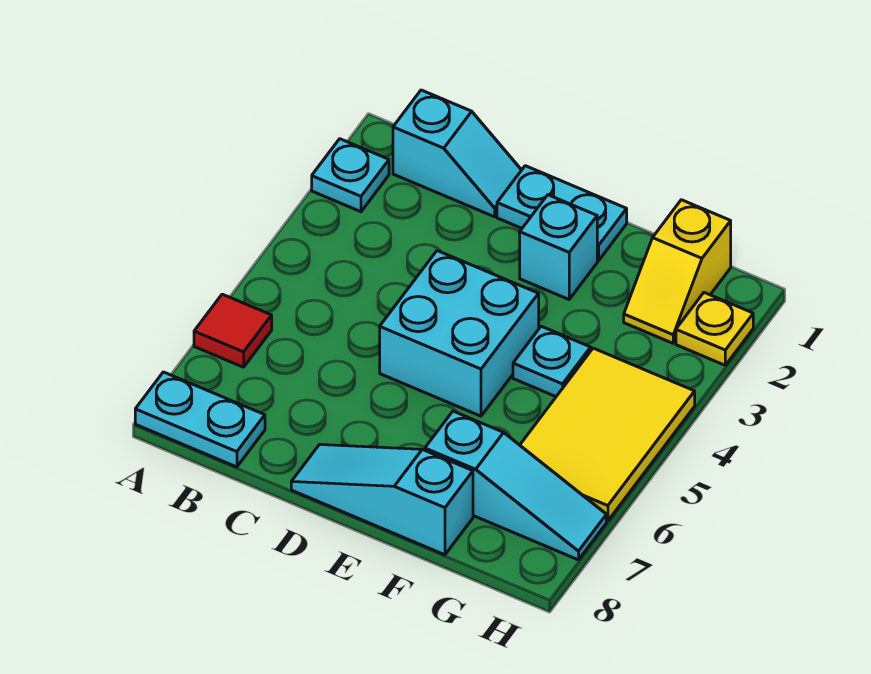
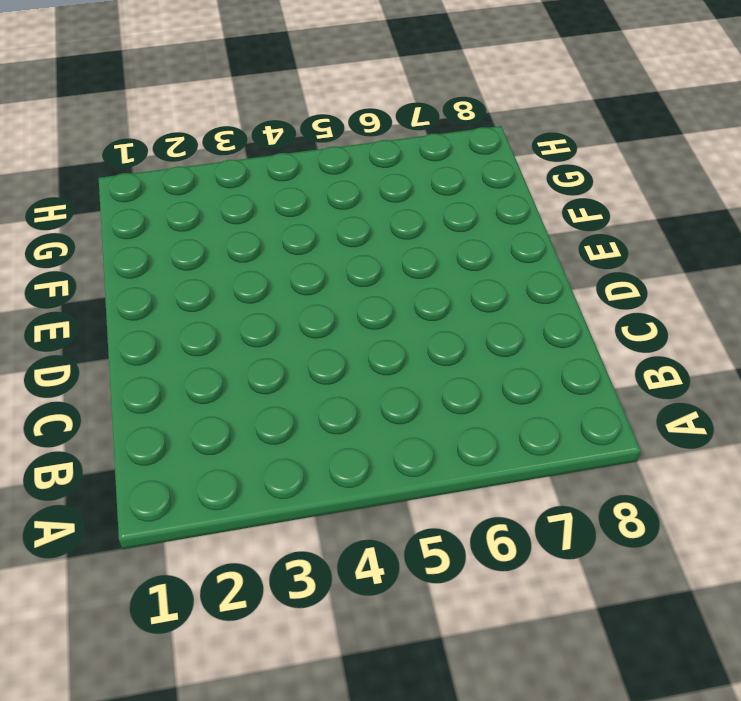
none -> cyan 1x1 plate [312,139,389,212]
none -> red 1x1 tile [194,294,272,367]
none -> cyan 1x2 plate [135,372,265,467]

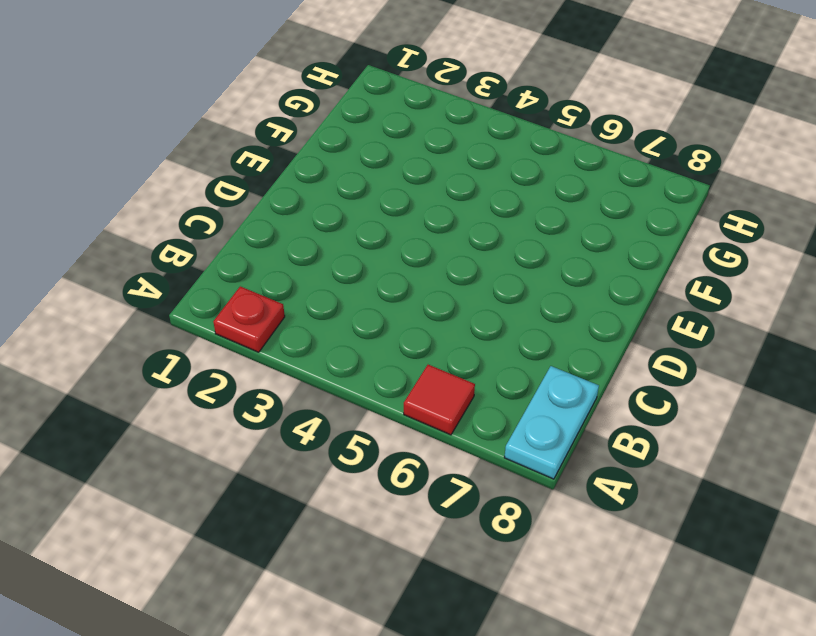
red 1x1 plate [213,286,285,352] -> cyan 1x1 plate [312,139,389,212]
none -> cyan 1x2 slope [393,90,521,217]
none -> cyan 1x2 plate [497,166,627,261]
none -> cyan 2x2 brick [380,251,539,416]

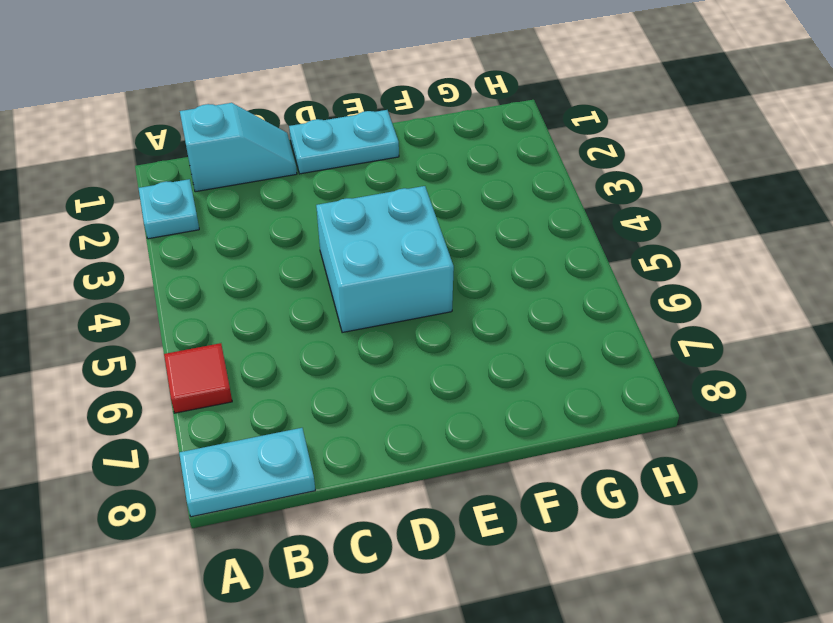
none -> cyan 1x3 slope [291,444,473,555]
none -> cyan 1x1 brick [520,195,597,299]
none -> cyan 1x1 plate [513,326,591,396]

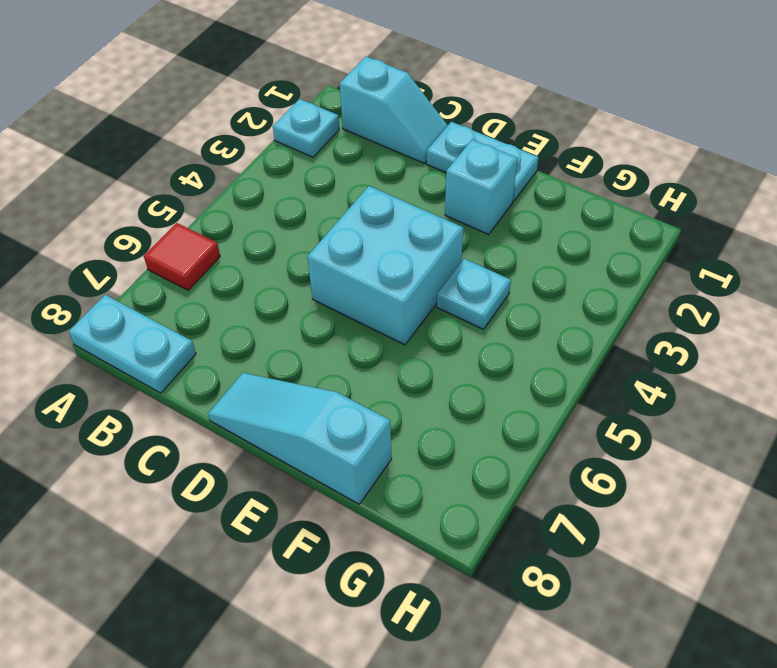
none -> cyan 1x3 slope [425,411,606,560]
none -> yellow 1x2 slope [624,200,731,343]
none -> yellow 2x3 tile [520,348,695,521]

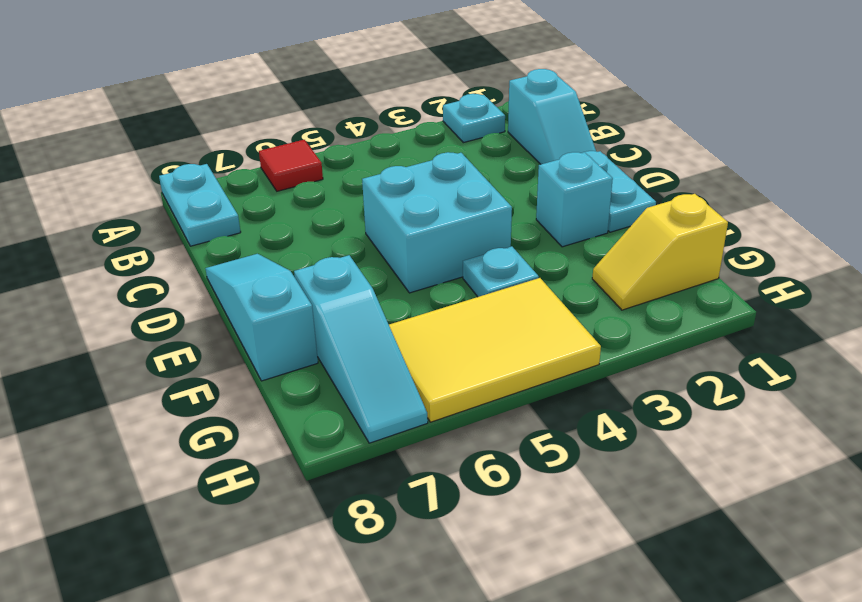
none -> yellow 1x1 plate [676,293,753,365]

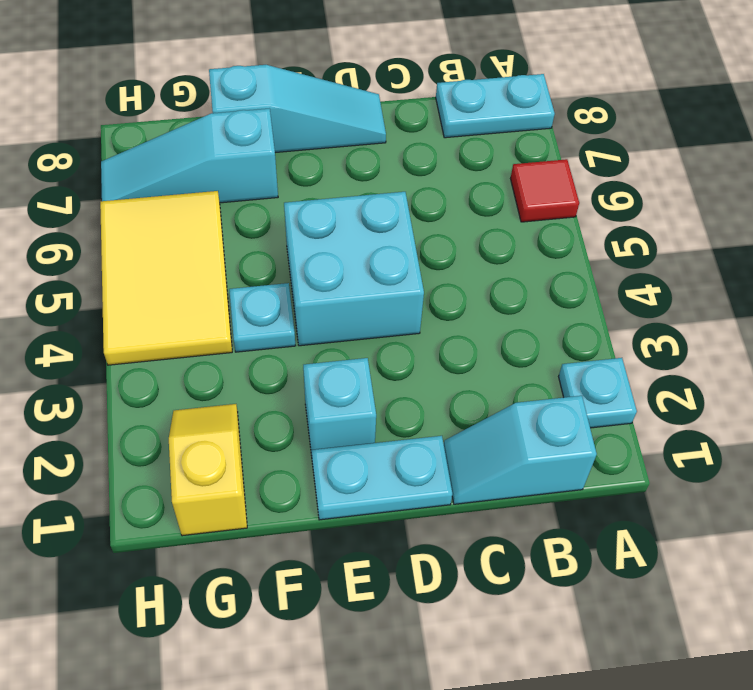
none -> yellow 1x1 plate [676,293,753,365]

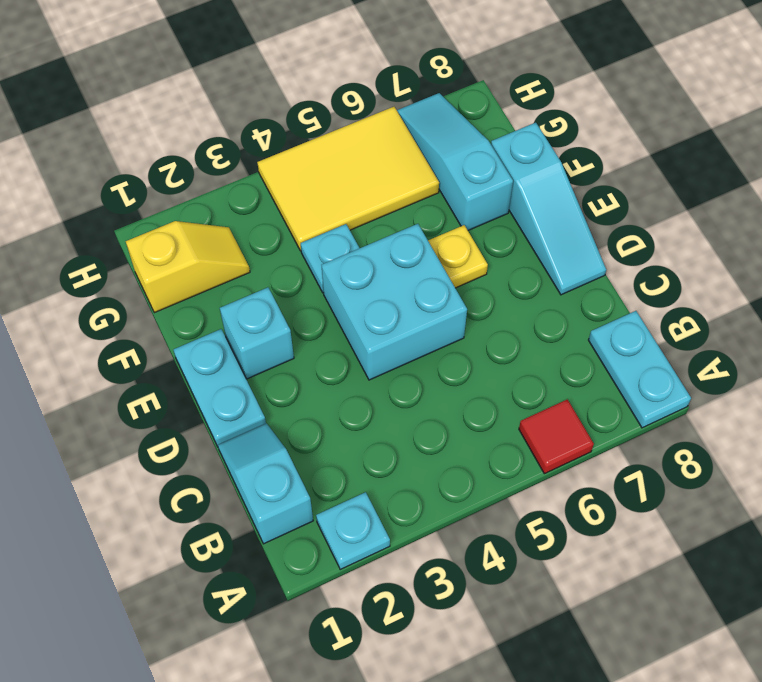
yellow 1x1 plate [428,225,488,288] -> yellow 1x1 plate moved to [676,293,753,365]

